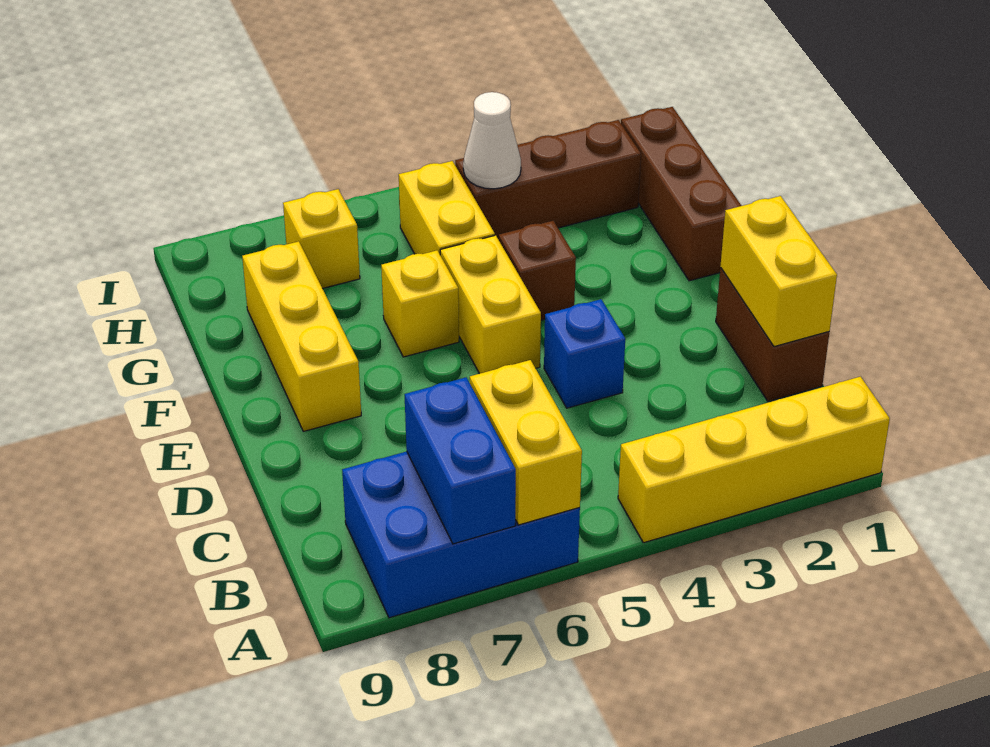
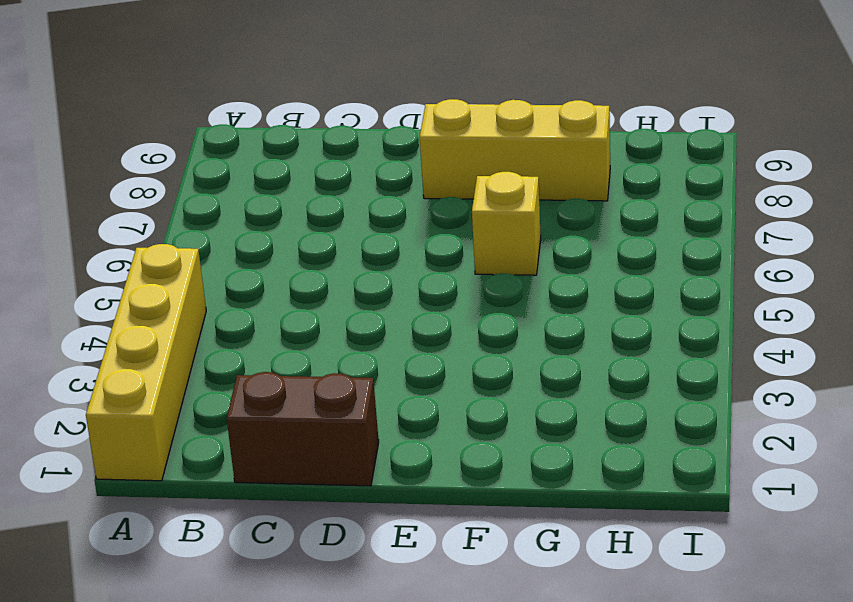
none -> blue 2x3 brick [342,451,580,618]
none -> blue 1x1 brick [544,299,625,408]
none -> yellow 1x2 brick [440,235,541,374]

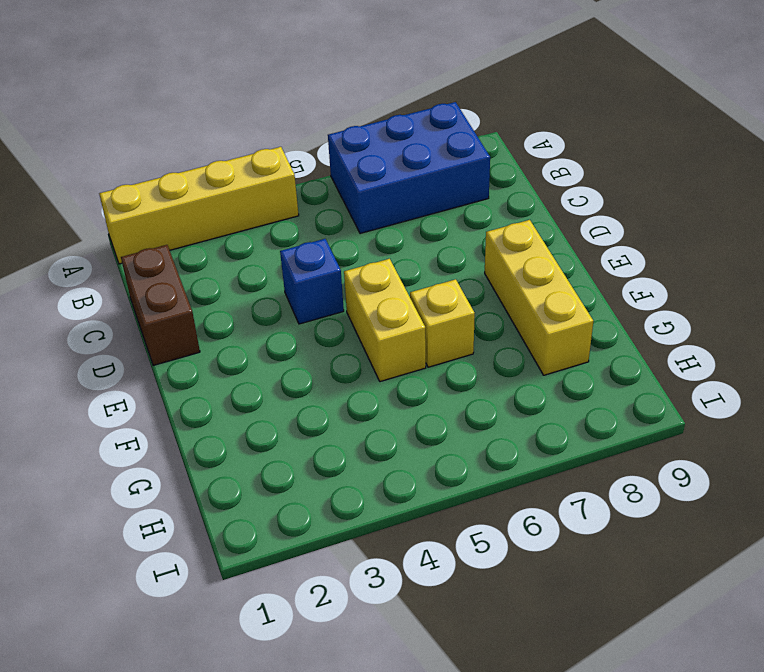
none -> brown 1x3 brick [621,107,741,281]
none -> brown 1x1 brick [499,221,576,320]
none -> yellow 1x2 brick [399,161,495,254]

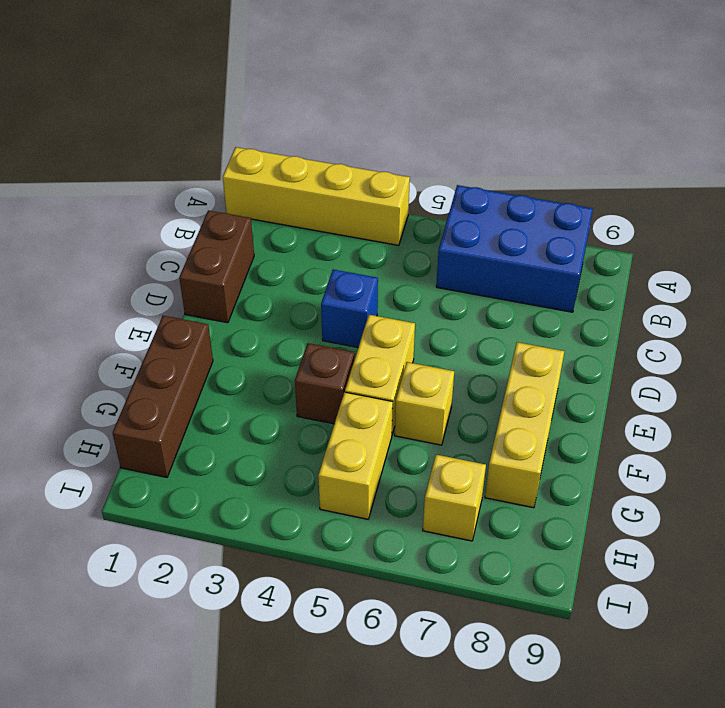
none -> brown 1x3 brick [455,120,641,240]
none -> yellow 1x2 brick [470,360,582,525]
none -> blue 1x2 brick [405,377,516,544]

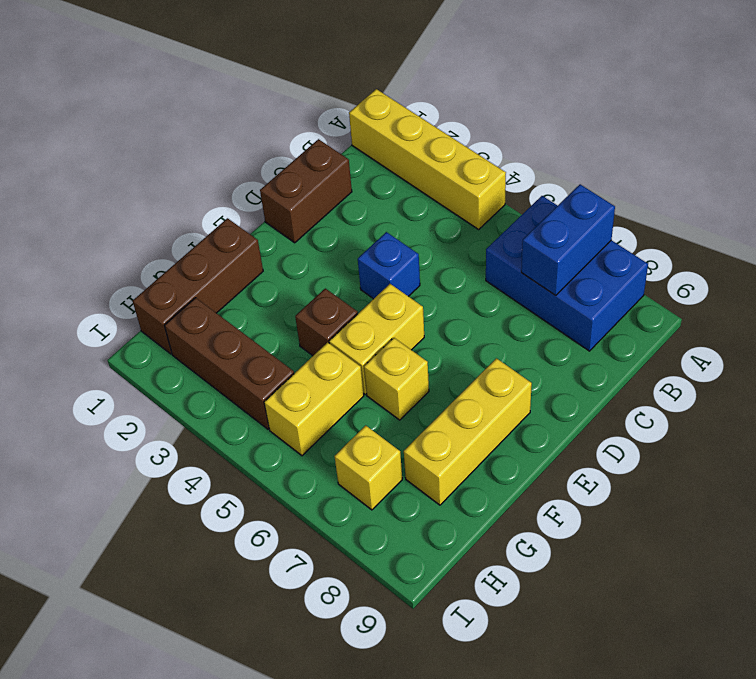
none -> yellow 1x2 brick [470,360,582,525]
none -> yellow 1x2 brick [720,196,837,347]
none -> white 1x1 cone [463,92,521,189]

